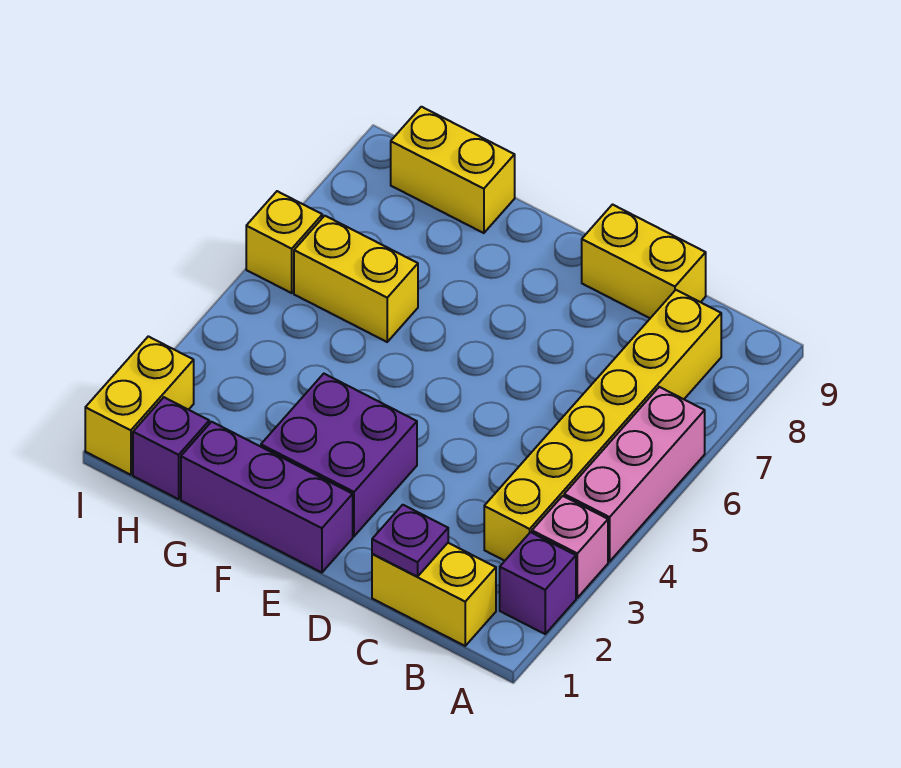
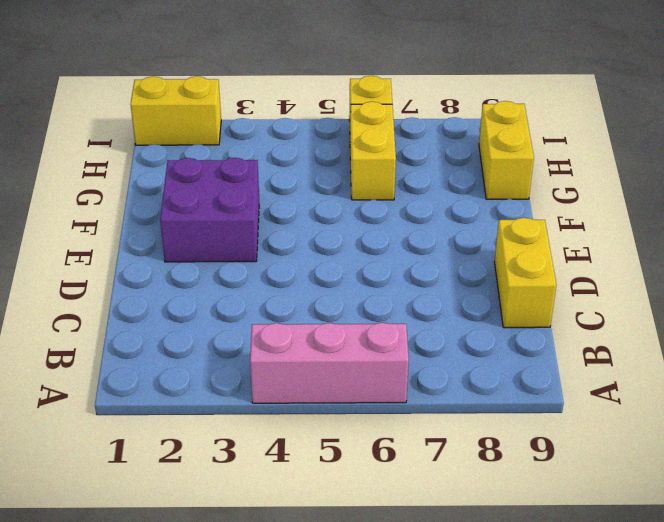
none -> purple 1x1 brick [500,532,576,634]
none -> pink 1x1 brick [532,496,608,598]
none -> yellow 1x2 brick [372,543,496,646]

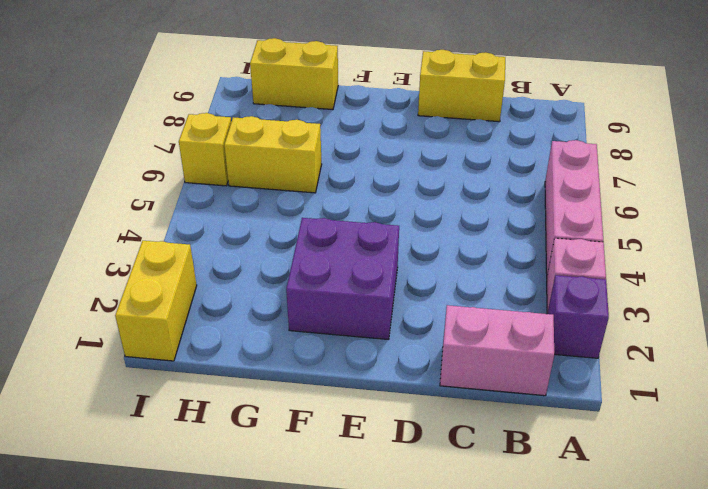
pink 1x2 brick [440,305,554,396] -> yellow 1x2 brick [372,543,496,646]
none -> yellow 1x6 brick [484,290,721,561]
none -> purple 1x3 brick [181,422,353,573]
none -> purple 1x1 brick [133,397,209,499]

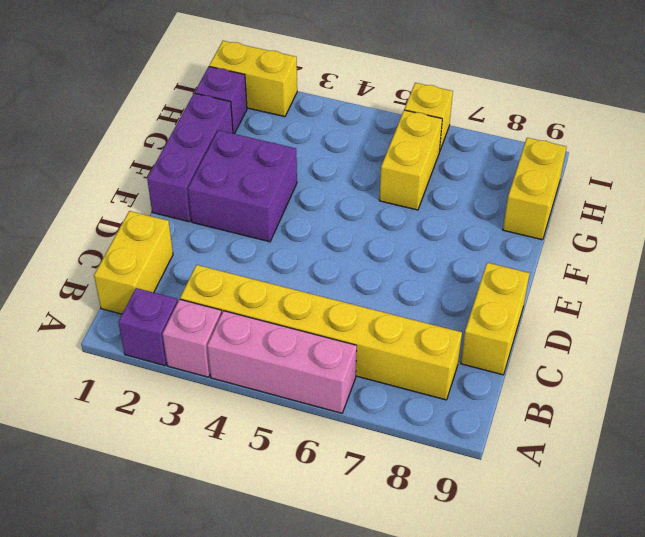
none -> purple 1x1 plate [372,505,448,577]

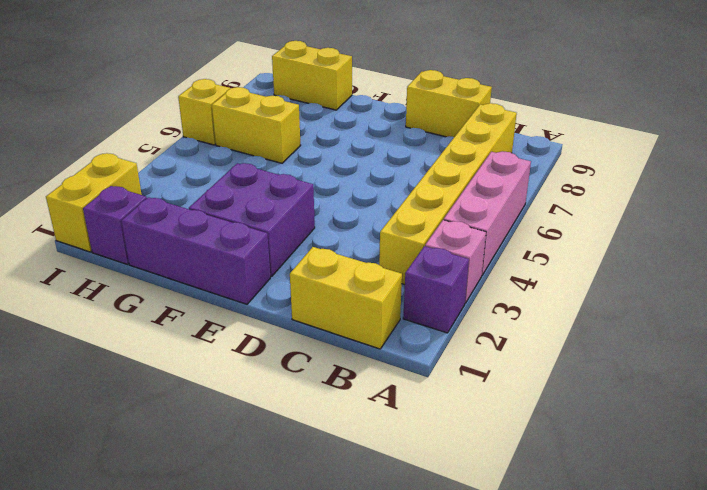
none -> purple 1x1 plate [372,505,448,577]

